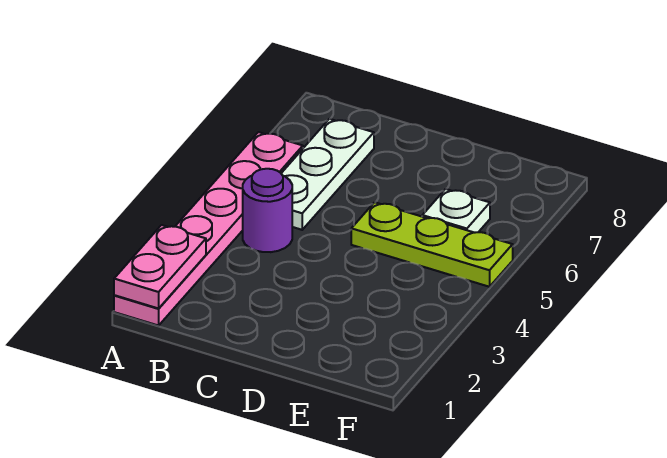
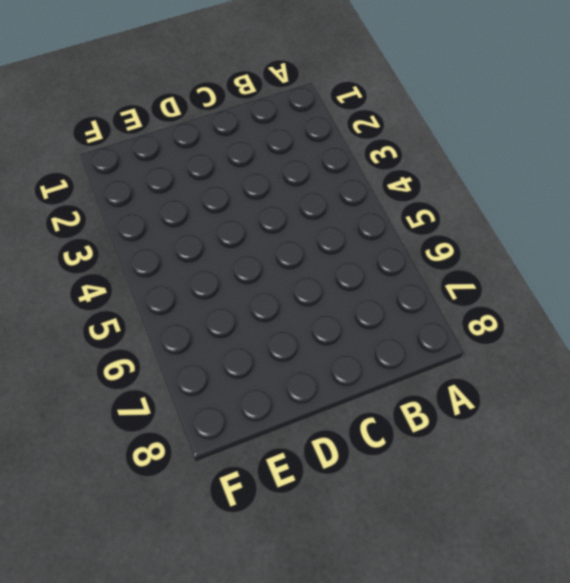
none -> pink 1x6 plate [114,132,303,326]
none -> purple 1x1 round brick [243,169,292,252]

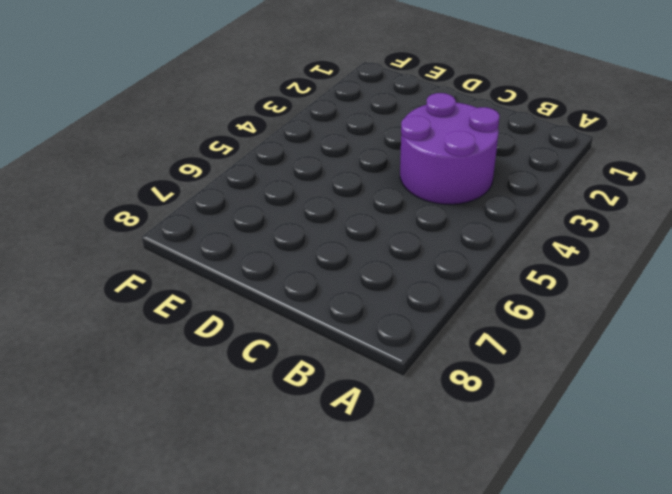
purple 2x2 round brick [400,93,499,204] -> purple 1x1 round brick [243,169,292,252]
none -> pink 1x6 plate [114,132,303,326]
none -> white 1x3 plate [281,119,374,230]

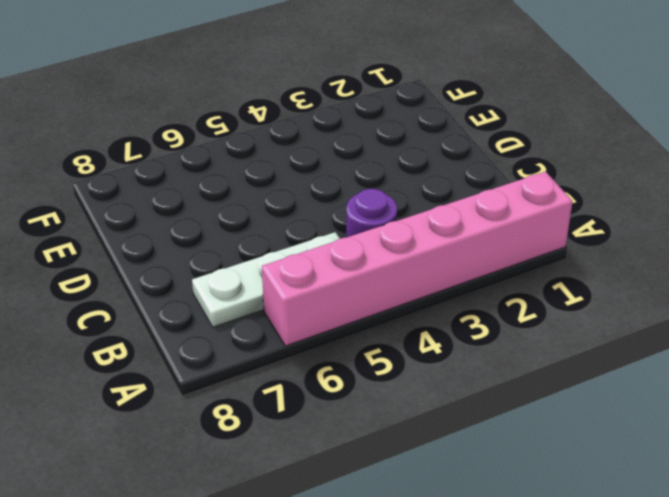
pink 1x6 brick [262,172,573,346] -> pink 1x6 plate [114,132,303,326]
none -> lime 1x3 plate [351,202,513,287]
none -> white 1x1 plate [422,189,490,233]

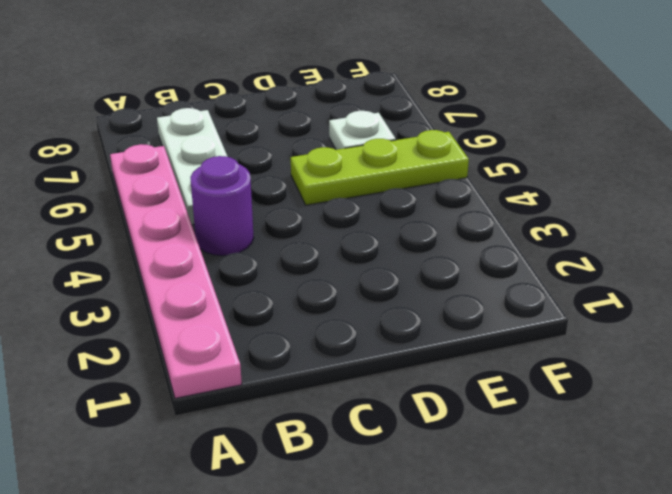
none -> pink 1x2 plate [114,225,206,308]

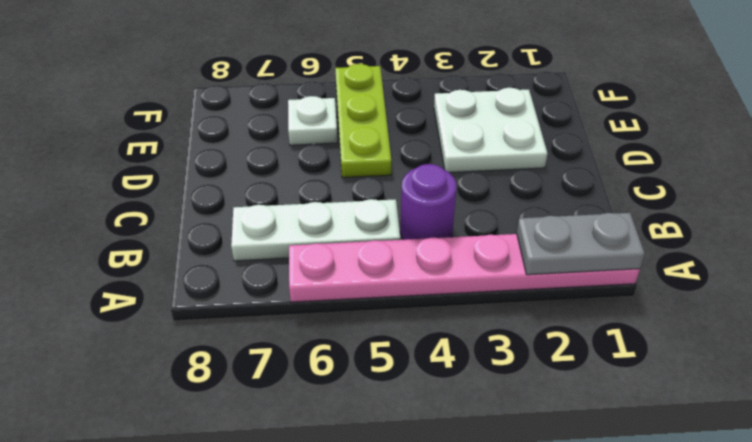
grey 1x2 plate [517,213,645,275] -> pink 1x2 plate [114,225,206,308]
white 2x2 plate [434,88,547,173] -> none

